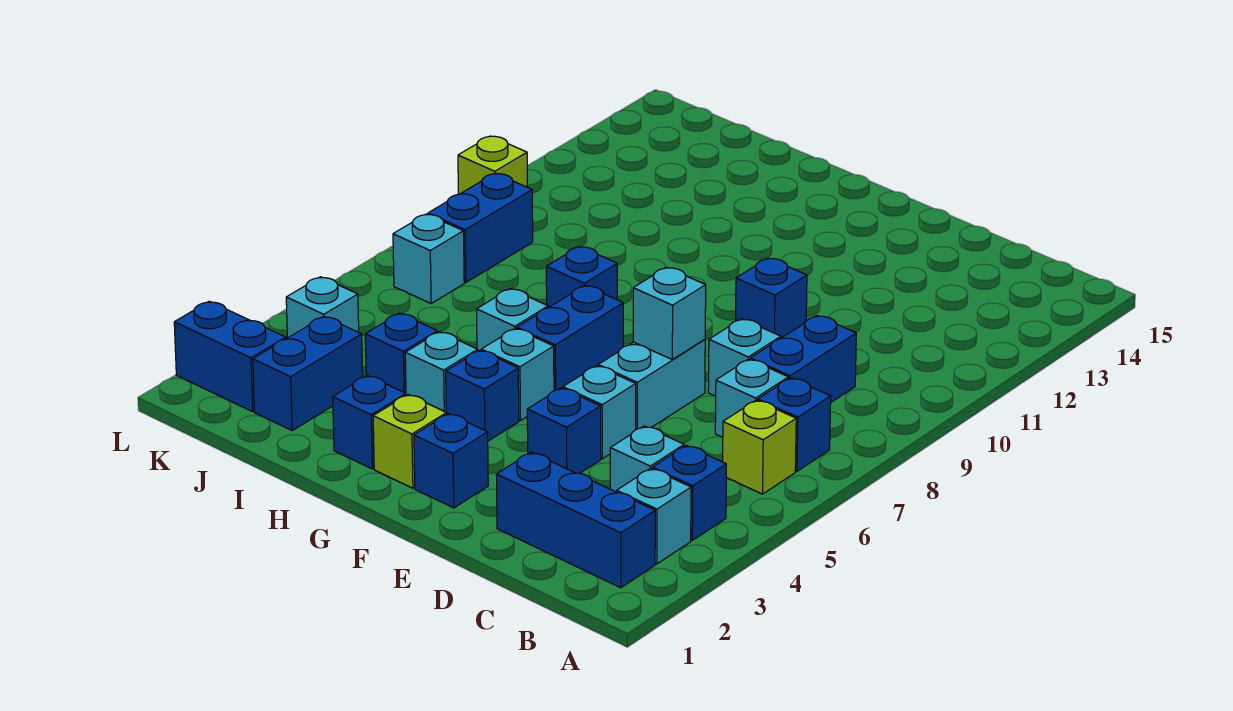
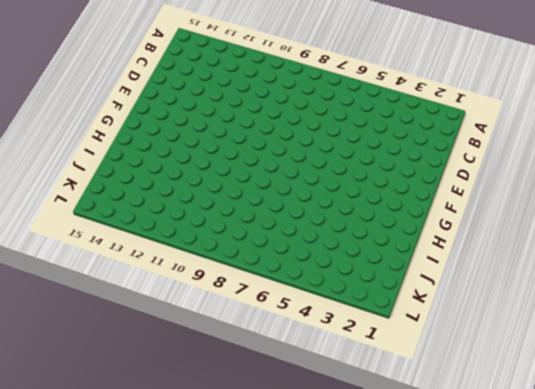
none -> blue 1x3 brick [496,452,655,588]
none -> cyan 1x1 brick [617,468,691,564]
none -> blue 1x1 brick [652,445,726,540]
none -> lime 1x1 brick [723,400,796,494]

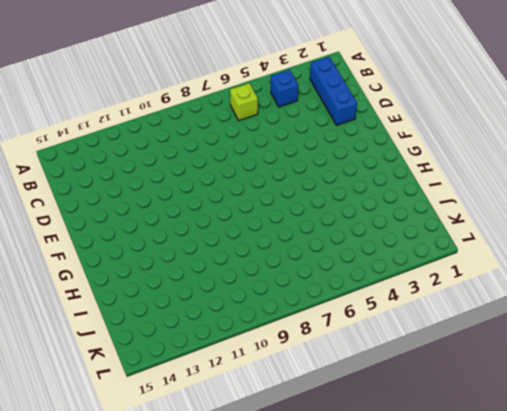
none -> cyan 1x1 brick [617,468,691,564]
none -> blue 1x1 brick [758,378,831,471]
none -> cyan 1x1 brick [610,426,684,492]
none -> cyan 1x1 brick [715,359,789,437]

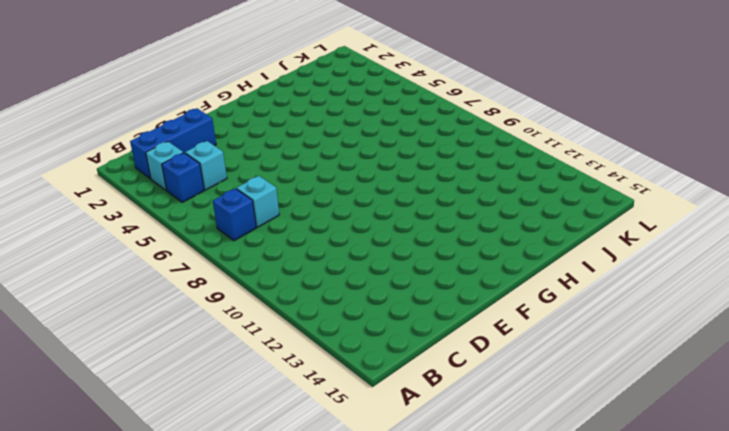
none -> lime 1x1 brick [723,400,796,494]
none -> blue 1x2 brick [750,316,856,402]
none -> cyan 1x1 brick [708,319,781,396]
none -> blue 1x1 brick [527,388,601,473]

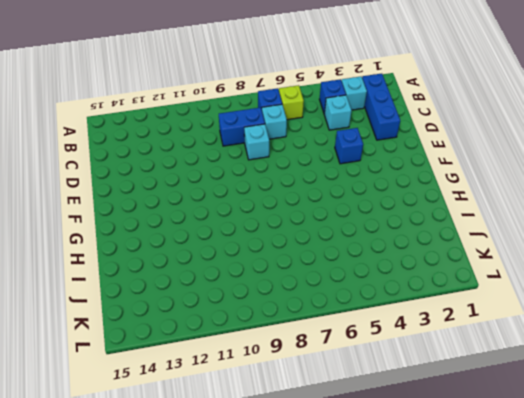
none -> cyan 1x1 brick [563,366,636,459]
none -> cyan 1x2 brick [598,339,705,430]
none -> blue 1x1 brick [736,258,807,338]
none -> blue 1x1 brick [414,414,488,508]

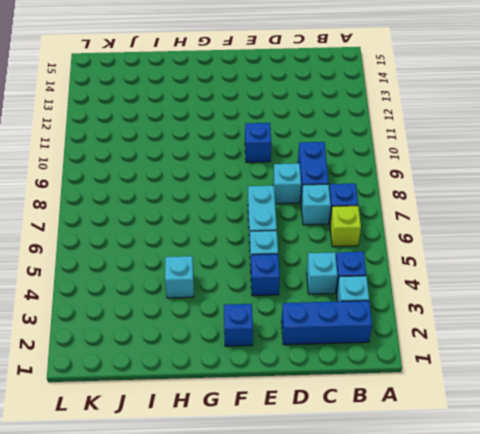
none -> lime 1x1 brick [373,395,447,488]
none -> blue 1x1 brick [446,350,519,441]
none -> cyan 1x1 brick [481,328,554,421]
none -> blue 1x2 brick [517,286,623,391]

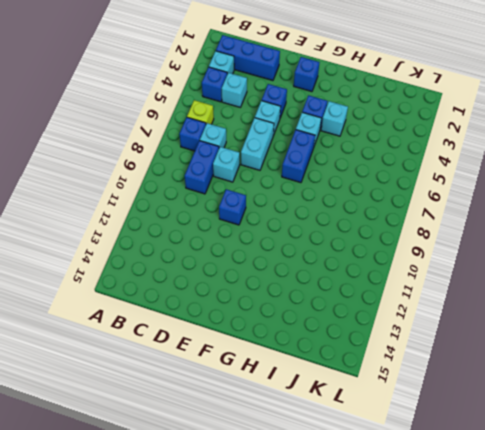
none -> lime 1x1 brick [373,395,447,488]
none -> blue 1x1 brick [333,376,406,469]
none -> cyan 1x1 brick [477,289,548,351]
none -> blue 1x1 brick [546,246,617,308]

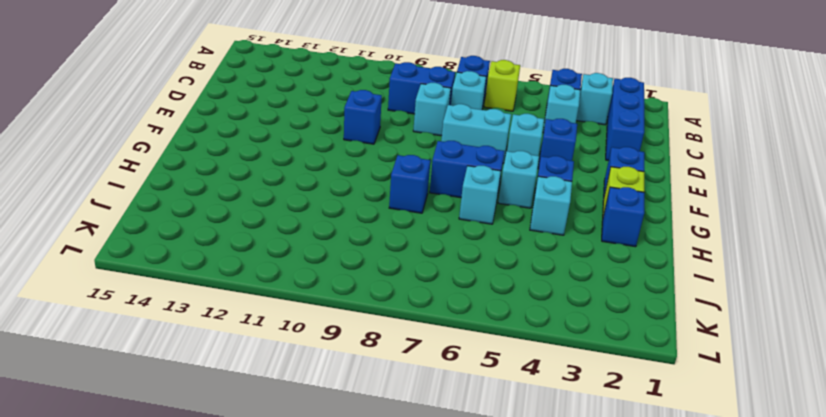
none -> blue 1x1 brick [365,313,437,393]
none -> blue 1x2 brick [253,317,363,430]
none -> blue 1x2 brick [174,301,286,412]
none -> cyan 1x1 brick [286,277,359,338]

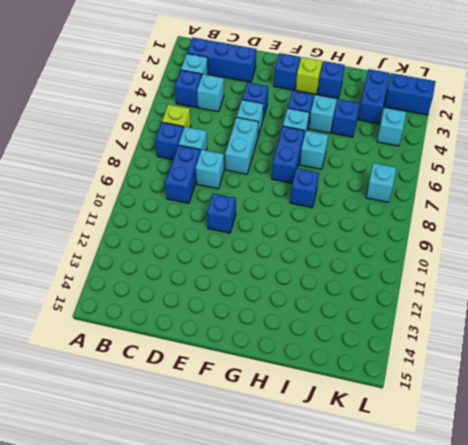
none -> blue 1x2 brick [428,173,533,283]
none -> lime 1x1 brick [458,136,527,194]
none -> cyan 1x1 brick [633,267,706,359]

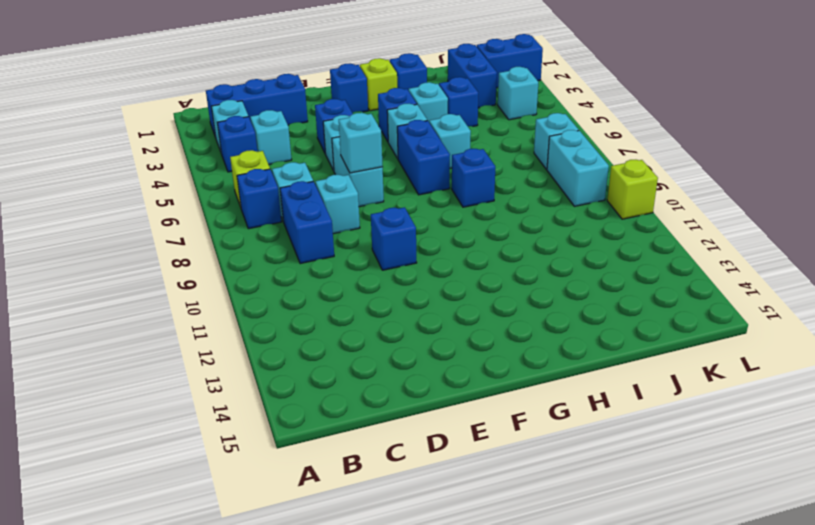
cyan 1x2 brick [547,130,609,206] -> blue 1x2 brick [428,173,533,283]

